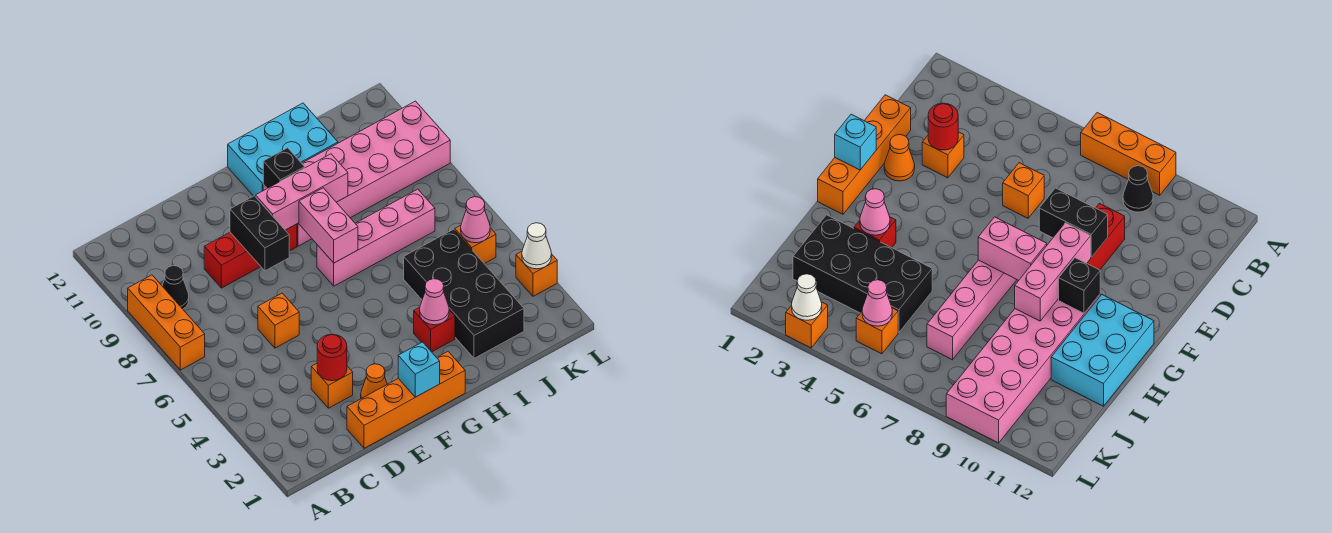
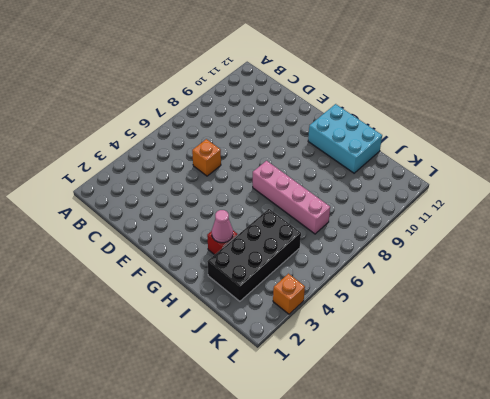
none -> orange 1x3 brick [128,275,205,370]
none -> black 1x1 cone [162,266,189,309]
none -> orange 1x4 brick [347,352,465,448]

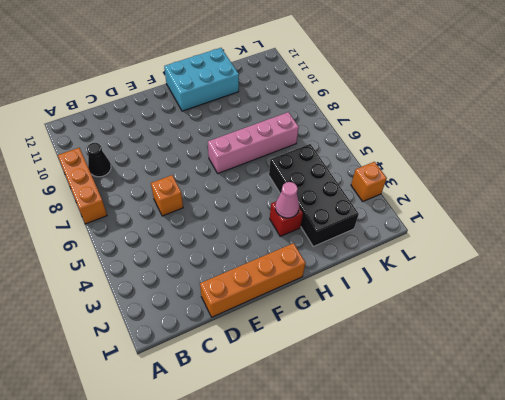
none -> orange 1x1 brick [311,364,353,408]
none -> red 1x3 brick [204,224,297,288]
none -> orange 1x1 cone [361,364,387,399]

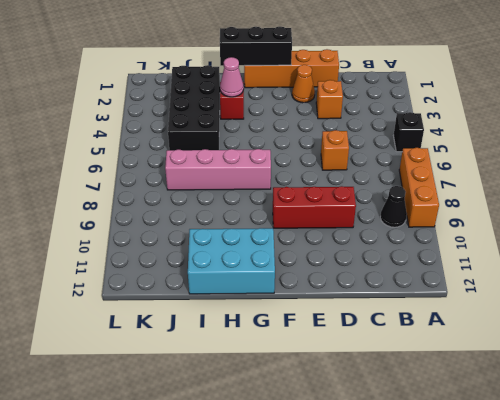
black 1x1 brick [394,112,424,152] -> black 1x1 brick moved to [263,148,305,188]
black 1x3 brick [220,27,292,66] -> cyan 1x1 brick [398,342,440,397]
none -> pink 2x6 brick [263,101,450,246]
none -> orange 1x1 brick [455,225,496,264]
none -> orange 1x1 brick [516,252,557,296]

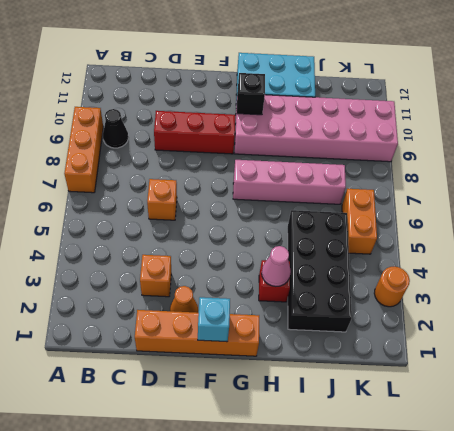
orange 1x2 brick [342,189,377,254] -> orange 1x1 brick [455,225,496,264]
orange 1x1 round brick [374,266,410,307] -> orange 1x1 brick [516,252,557,296]
none -> red 1x1 round brick [317,334,347,381]
none -> black 1x2 brick [230,196,289,271]
none -> pink 1x3 brick [256,154,348,230]

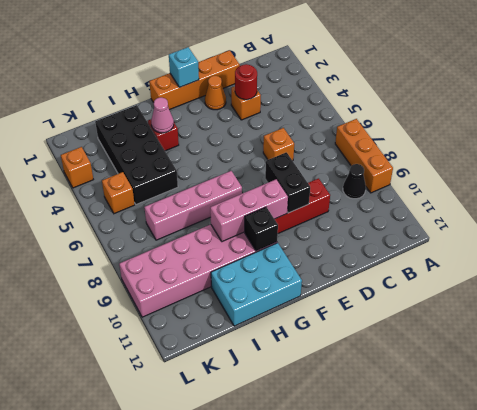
none -> pink 1x2 brick [299,188,358,263]
none -> pink 1x1 cone [461,197,490,243]
none -> white 1x1 cone [522,223,552,269]

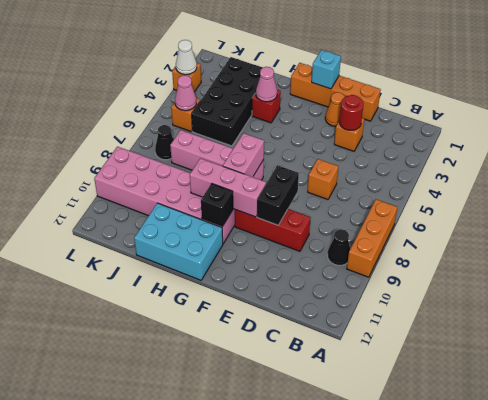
black 1x1 cone [155,125,174,160] -> none

